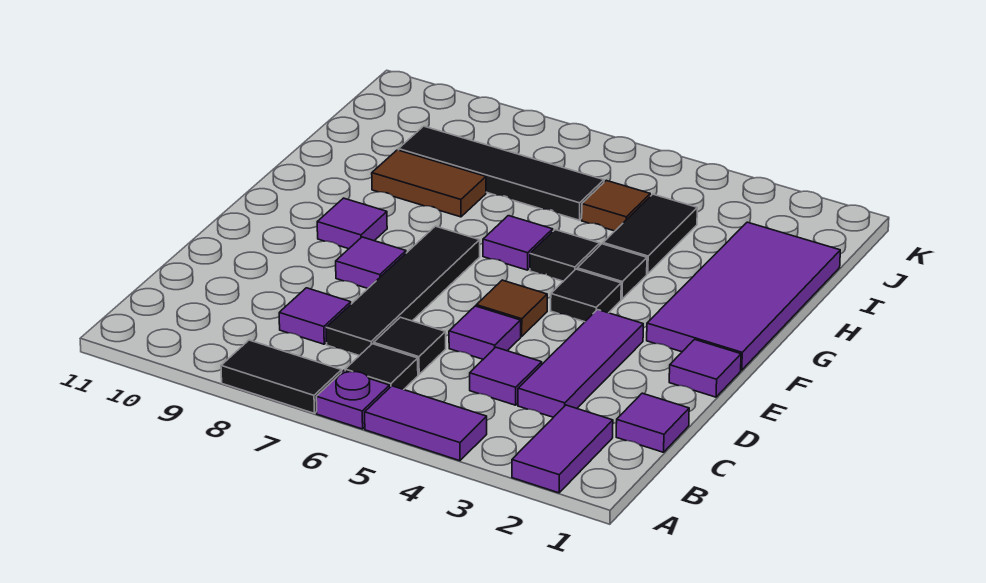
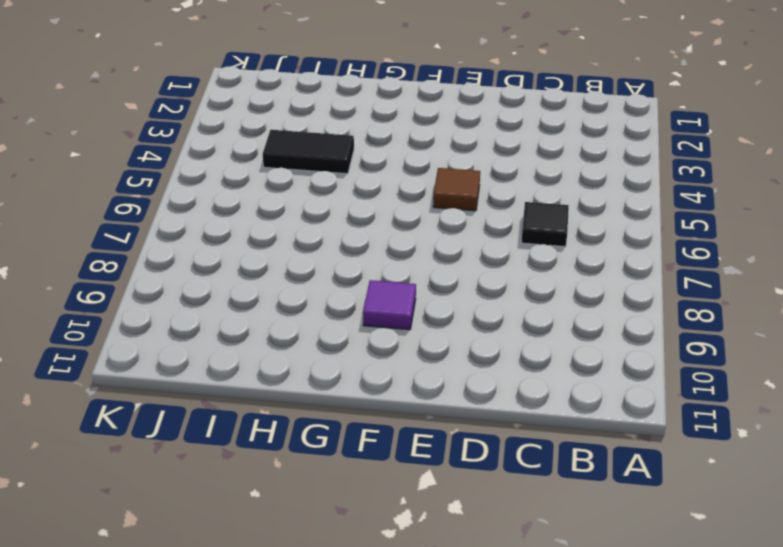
none -> purple 1x2 tile [512,405,613,493]
none -> purple 1x2 tile [365,386,487,461]
none -> purple 1x1 plate [316,371,390,429]

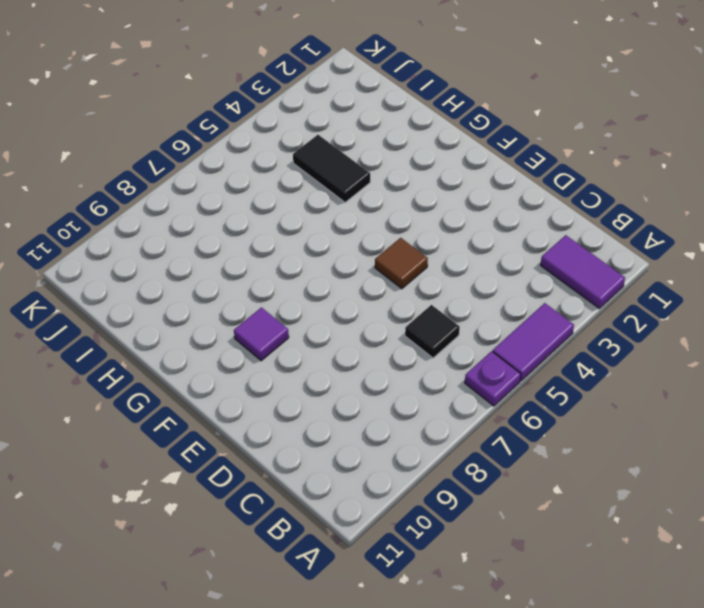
none -> black 1x2 tile [221,340,342,413]
none -> black 1x1 tile [345,344,418,390]
none -> purple 1x1 tile [616,393,689,452]

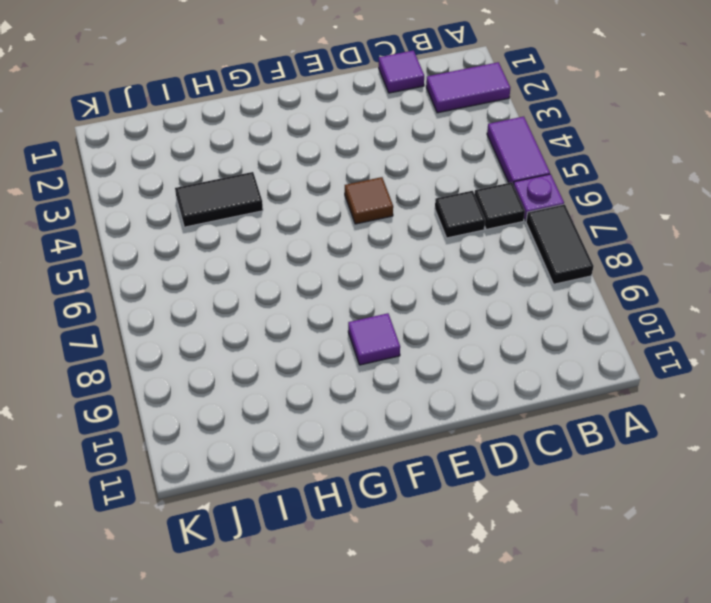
none -> purple 1x3 tile [518,310,643,417]
none -> purple 1x1 tile [470,347,542,405]
none -> black 1x4 tile [326,226,480,356]

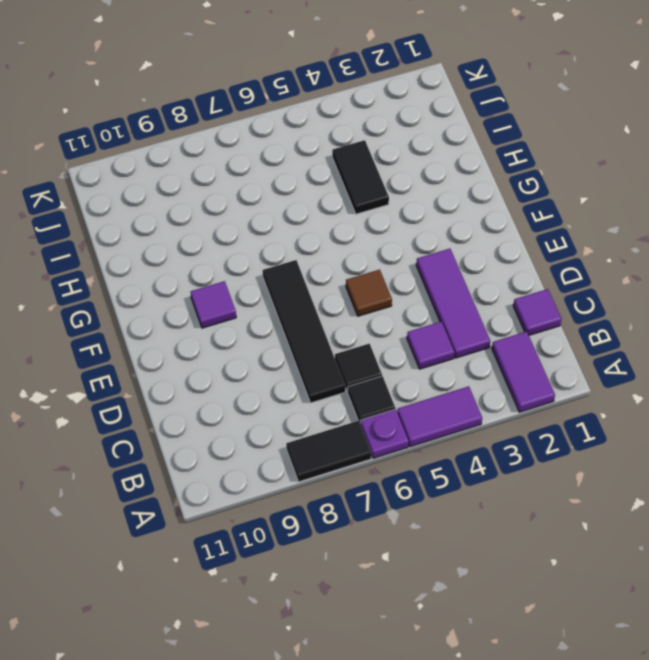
none -> purple 1x1 tile [279,288,351,344]
none -> purple 1x1 tile [449,306,521,359]
none -> purple 1x1 tile [669,340,741,397]

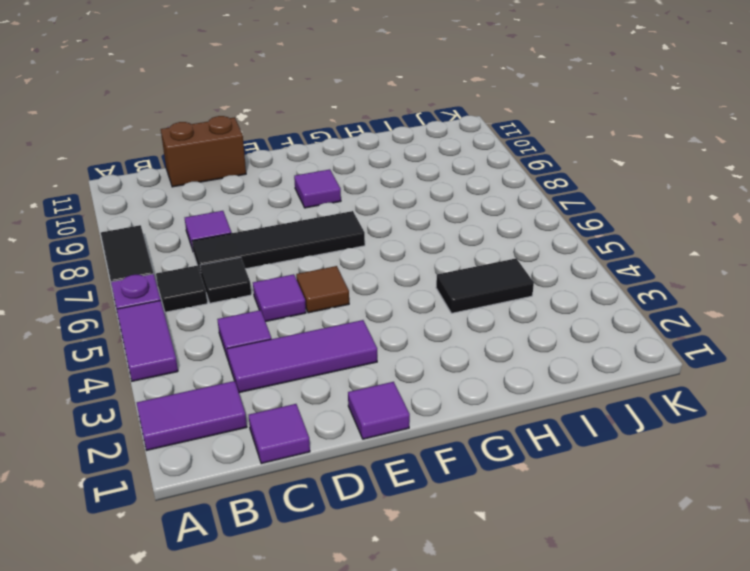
brown 1x2 brick [161,116,246,187] -> none
none -> purple 1x1 tile [336,237,406,288]
none -> purple 2x4 tile [647,222,840,370]
none -> black 1x1 tile [551,269,621,322]

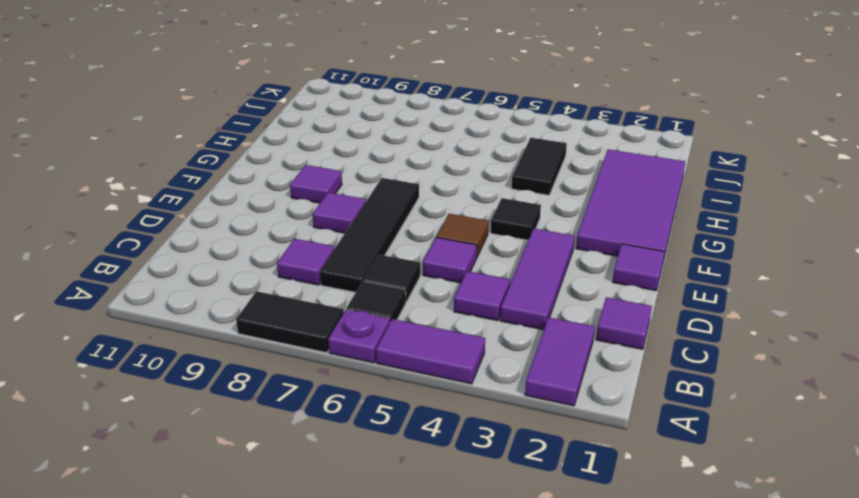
none -> black 1x1 tile [577,244,647,299]
none -> black 1x1 tile [530,230,600,281]
none -> purple 1x1 tile [483,216,553,270]

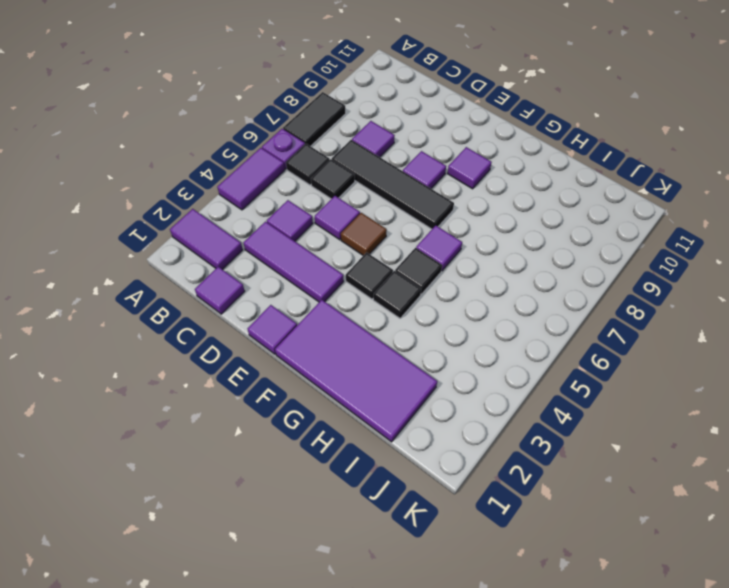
none -> black 1x2 tile [603,194,697,274]
none -> brown 1x2 tile [372,150,486,217]
none -> brown 1x1 tile [582,180,650,231]

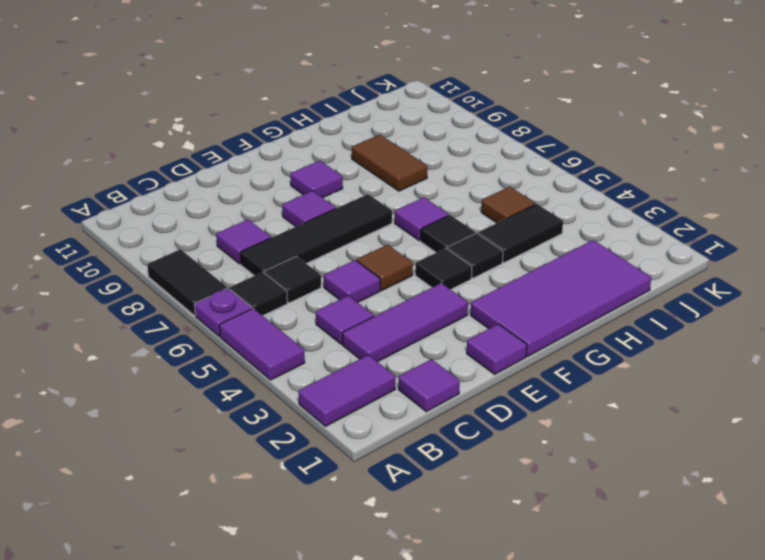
none -> black 1x4 tile [398,126,604,220]

